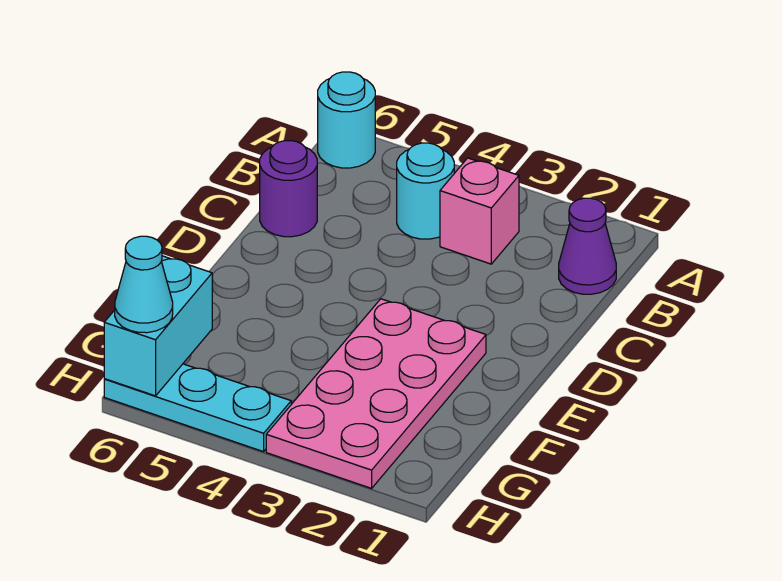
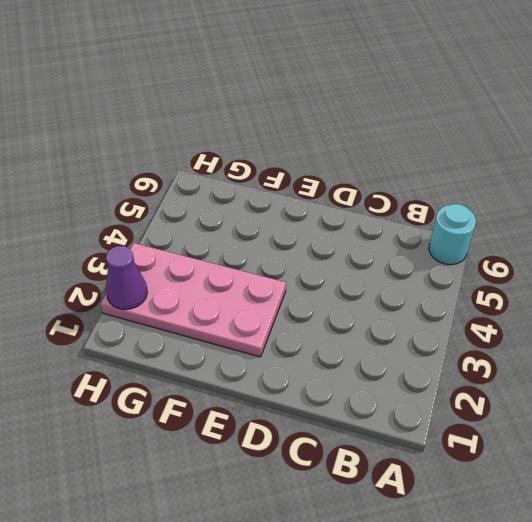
purple 1x1 cone [106,246,147,310] -> purple 1x1 cone moved to [559,198,616,294]
none -> pink 1x1 brick [440,158,519,264]
none -> cyan 1x1 round brick [397,143,454,239]

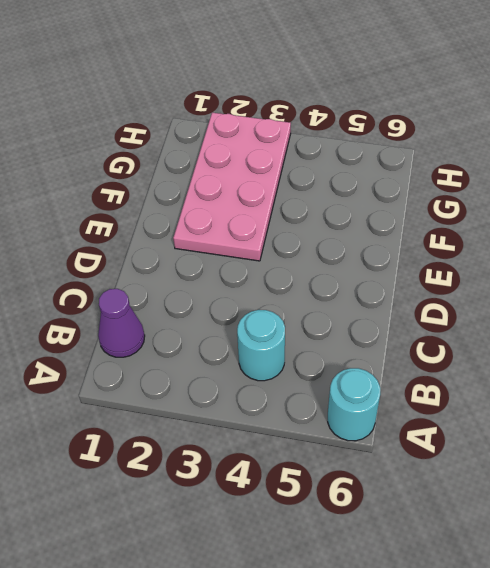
none -> pink 1x1 brick [440,158,519,264]
none -> purple 1x1 round brick [260,141,317,237]

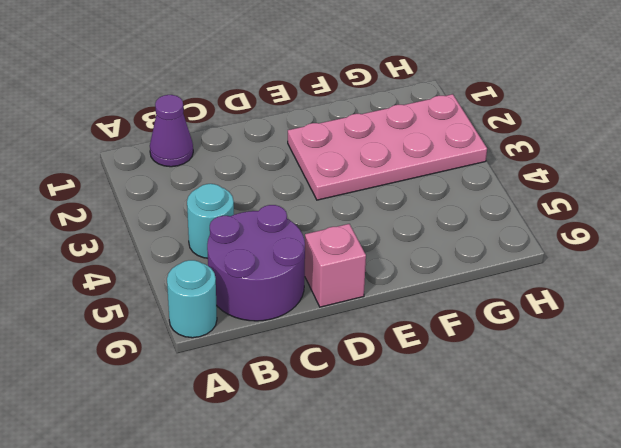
purple 2x2 round brick [207,205,305,321] -> purple 1x1 round brick [260,141,317,237]
pink 1x1 brick [305,224,366,307] -> pink 1x1 brick moved to [440,158,519,264]
none -> cyan 1x3 plate [104,364,291,452]
none -> cyan 1x2 brick [104,256,212,396]

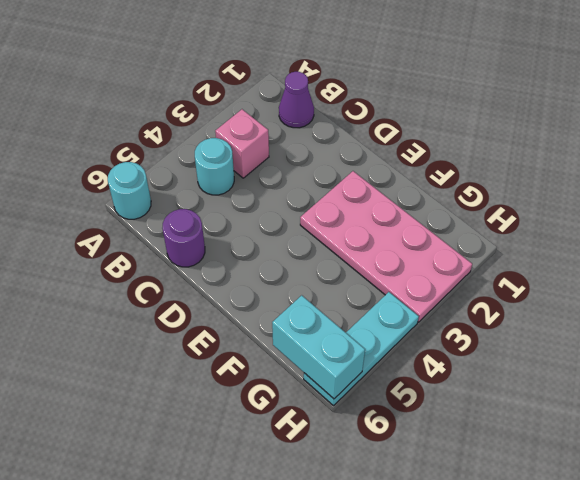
none -> cyan 1x1 cone [115,236,173,333]

